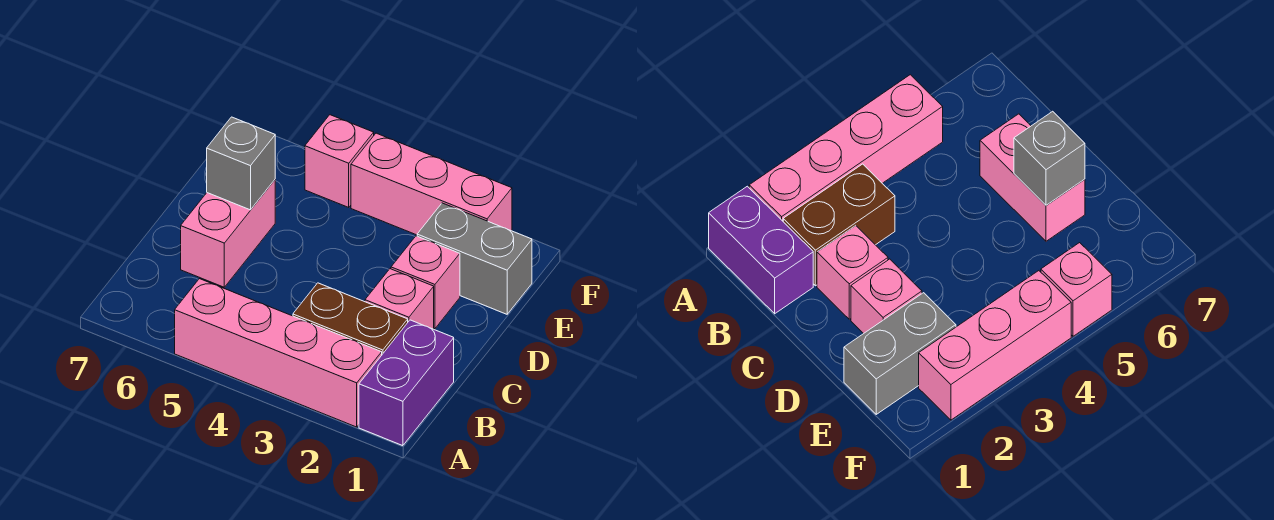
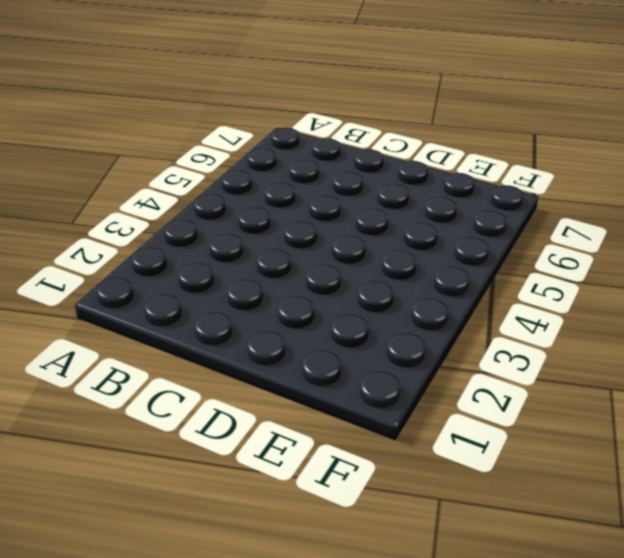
none -> purple 1x2 brick [359,320,454,446]
none -> pink 1x4 brick [175,279,382,427]

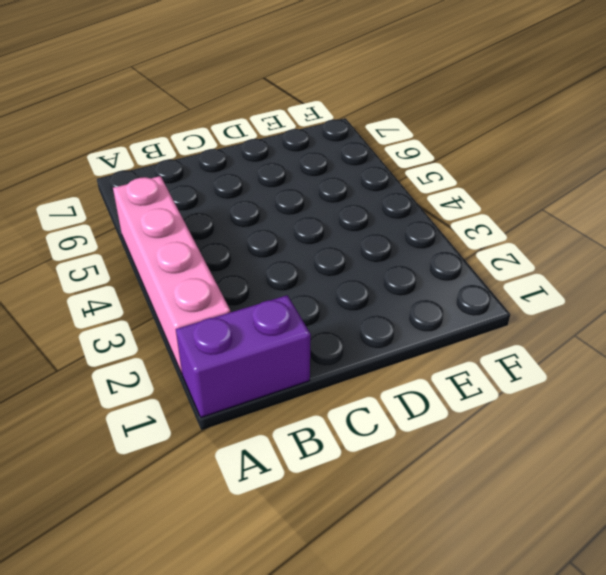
none -> brown 1x2 brick [293,283,408,354]
none -> pink 1x1 brick [365,269,434,329]

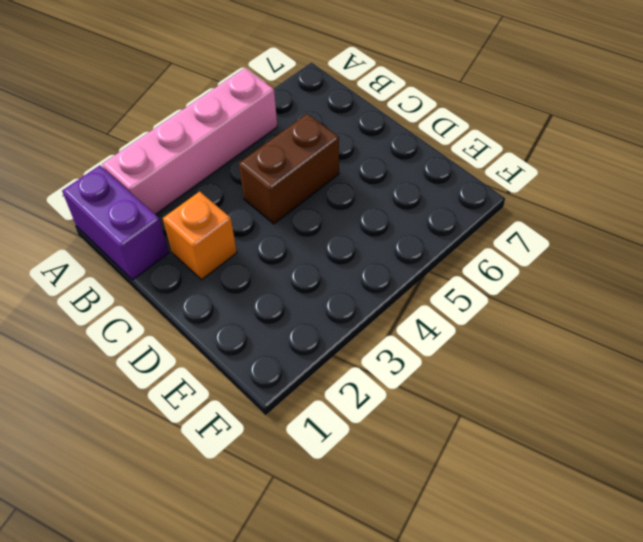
orange 1x1 brick [163,191,237,279] -> pink 1x1 brick [365,269,434,329]
brown 1x2 brick [239,114,339,224] -> brown 1x2 brick moved to [293,283,408,354]
none -> pink 1x2 brick [181,180,275,287]
none -> pink 1x1 brick [391,236,460,329]

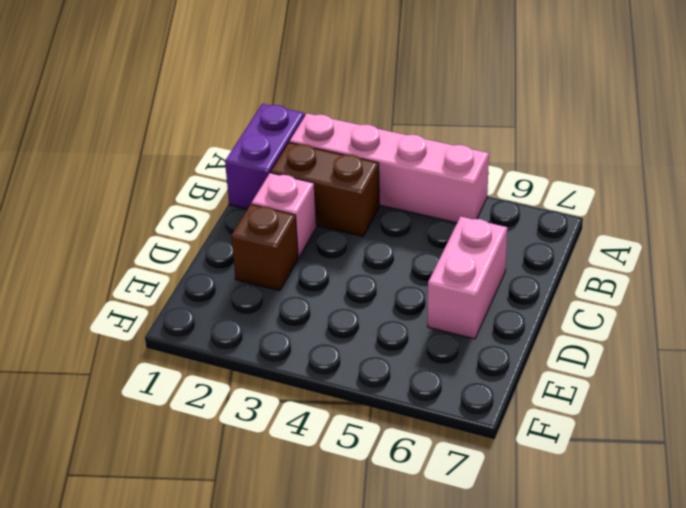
brown 1x1 brick [231,204,298,291] -> pink 1x1 brick [391,236,460,329]
none -> grey 1x2 brick [417,203,532,314]
none -> pink 1x3 brick [351,133,512,235]

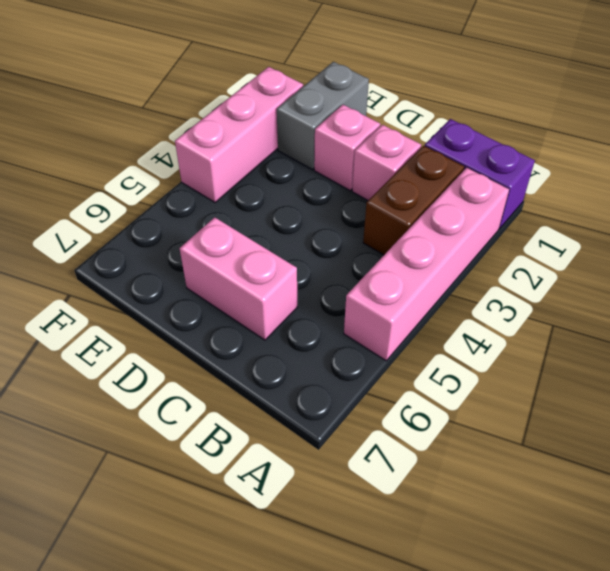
none -> pink 1x1 brick [305,115,374,207]
none -> grey 1x1 brick [207,117,275,210]

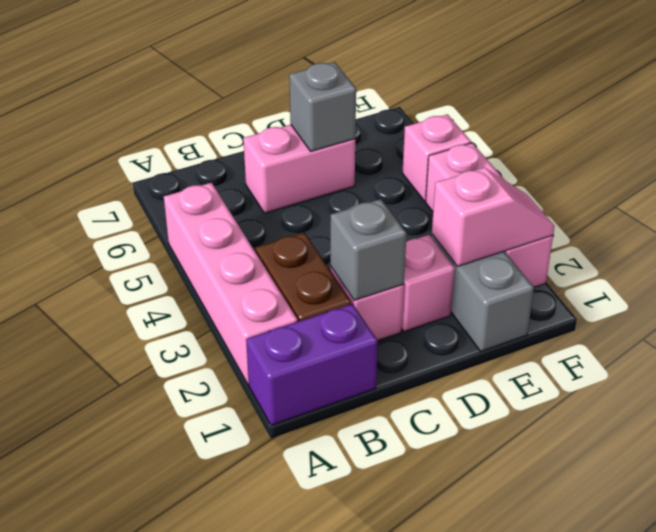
grey 1x1 brick [330,199,407,300] -> none
pink 1x2 slope [432,168,555,266] -> none

